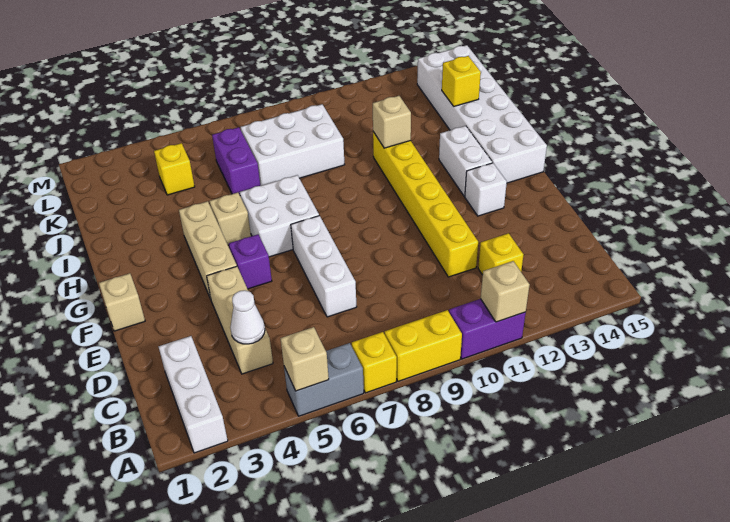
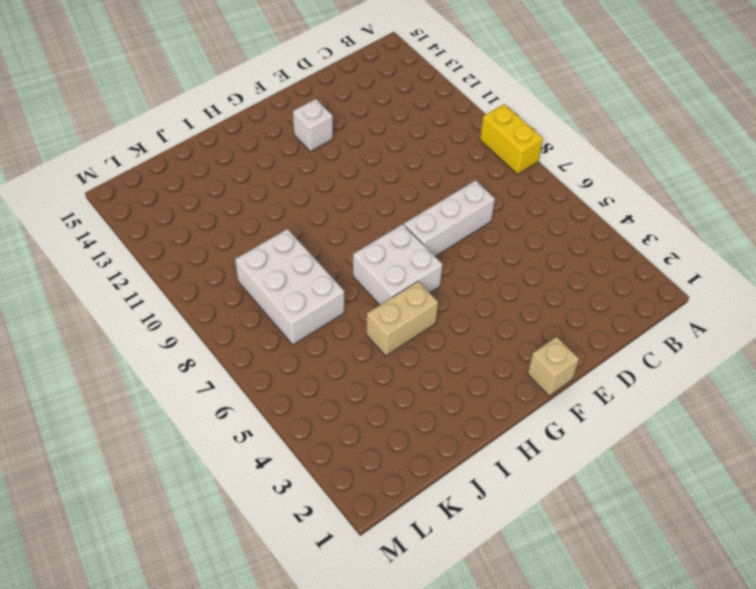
tan 1x2 brick [366,281,438,356] -> tan 1x1 brick [210,193,251,245]
none -> white 1x3 brick [159,336,228,453]
none -> grey 1x2 brick [284,343,364,416]
none -> yellow 1x1 brick [352,332,397,393]

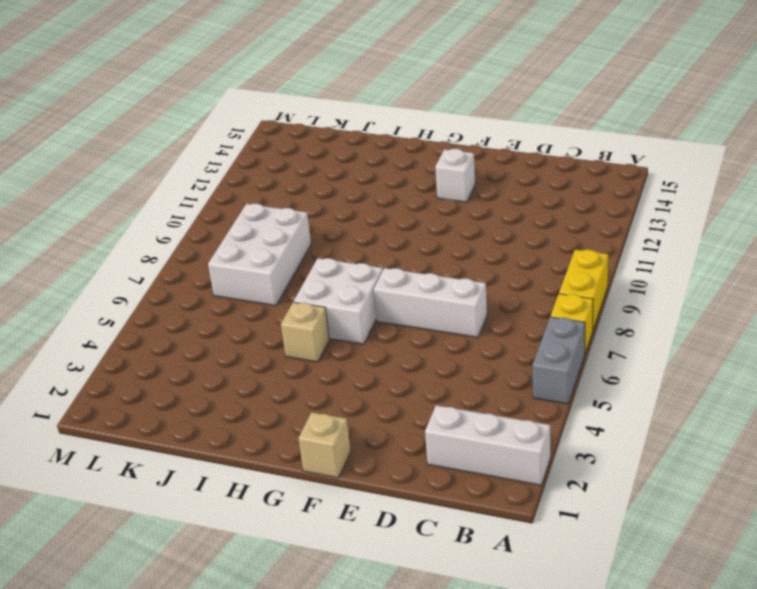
none -> purple 1x2 brick [449,299,526,359]
none -> tan 1x3 brick [207,266,273,374]
none -> yellow 1x1 brick [478,233,524,275]

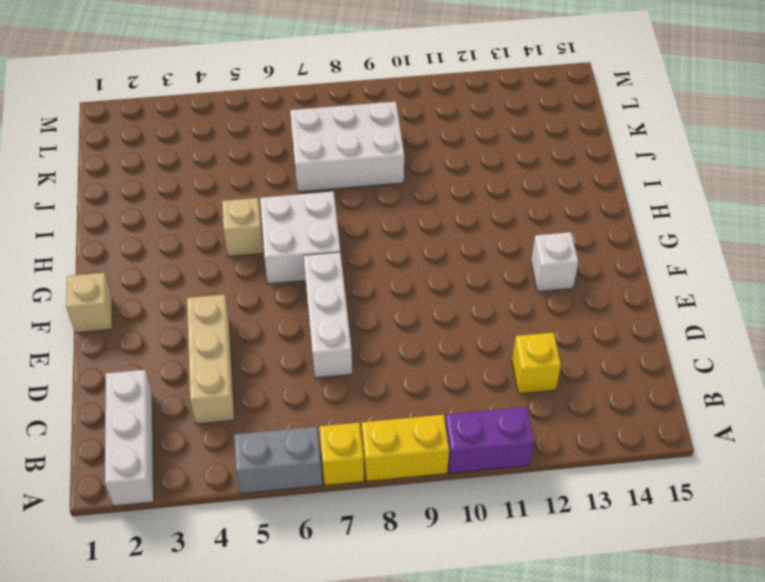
none -> yellow 1x6 brick [373,132,478,277]
none -> tan 1x3 brick [179,201,237,299]
none -> purple 1x1 brick [229,234,272,289]

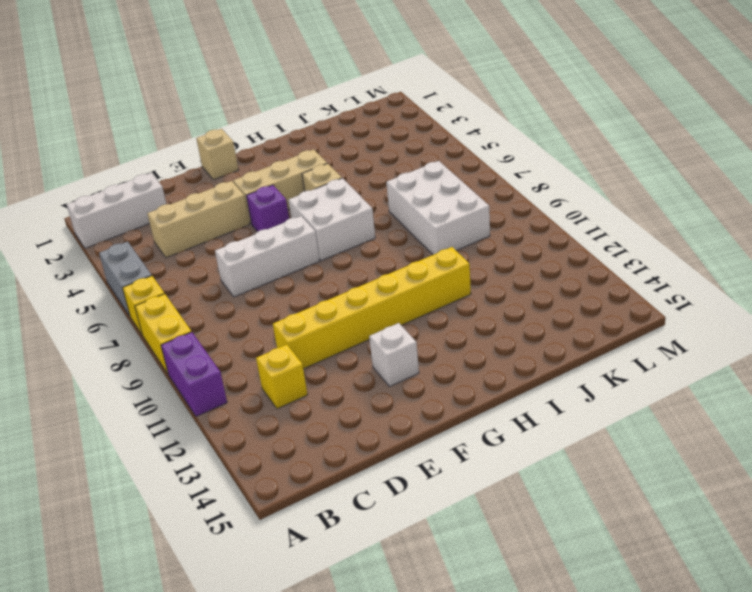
none -> white 1x2 brick [439,126,492,196]
none -> white 2x6 brick [417,45,547,183]
none -> purple 1x2 brick [212,127,260,195]

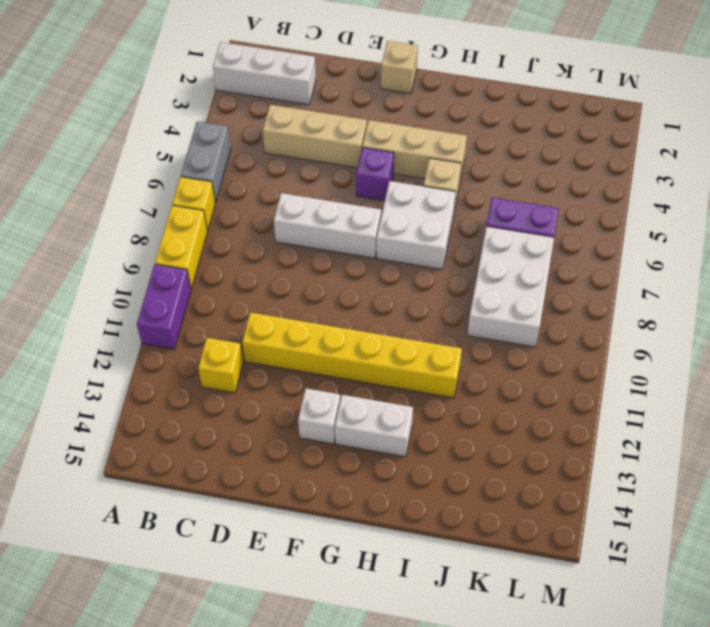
none -> white 2x6 brick [417,45,547,183]
none -> yellow 1x1 brick [154,143,195,195]
none -> tan 1x1 brick [280,327,329,391]

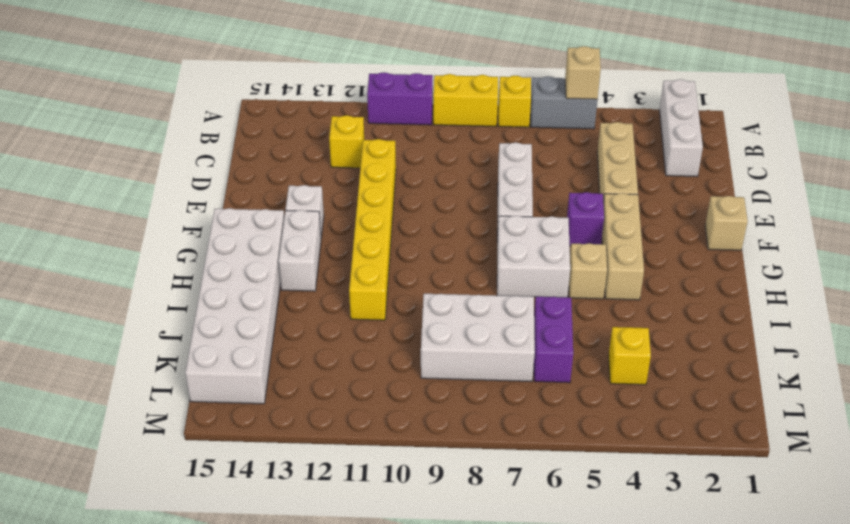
none -> tan 1x1 brick [481,261,530,322]
none -> white 1x1 cone [230,290,265,344]
none -> tan 1x1 brick [373,96,411,148]

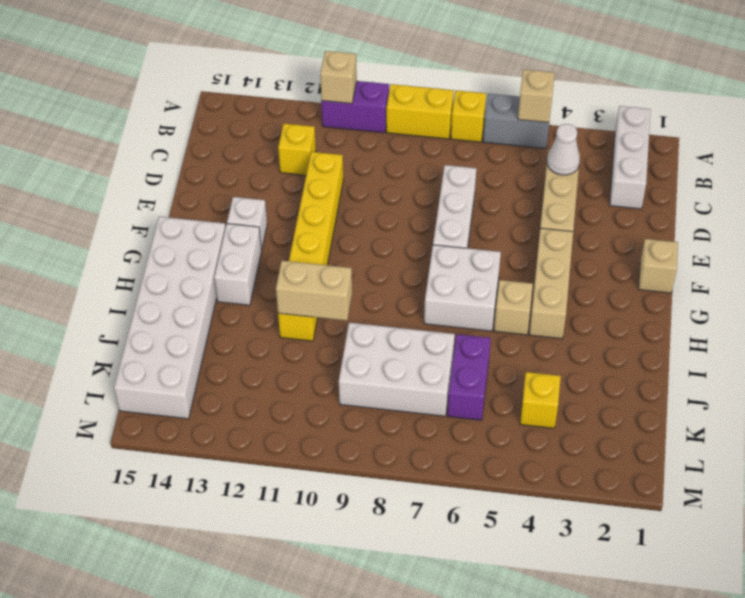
tan 1x2 brick [276,261,352,321] -> tan 1x1 brick [373,96,411,148]
none -> purple 1x1 brick [229,234,272,289]
none -> yellow 1x1 brick [442,56,481,106]

